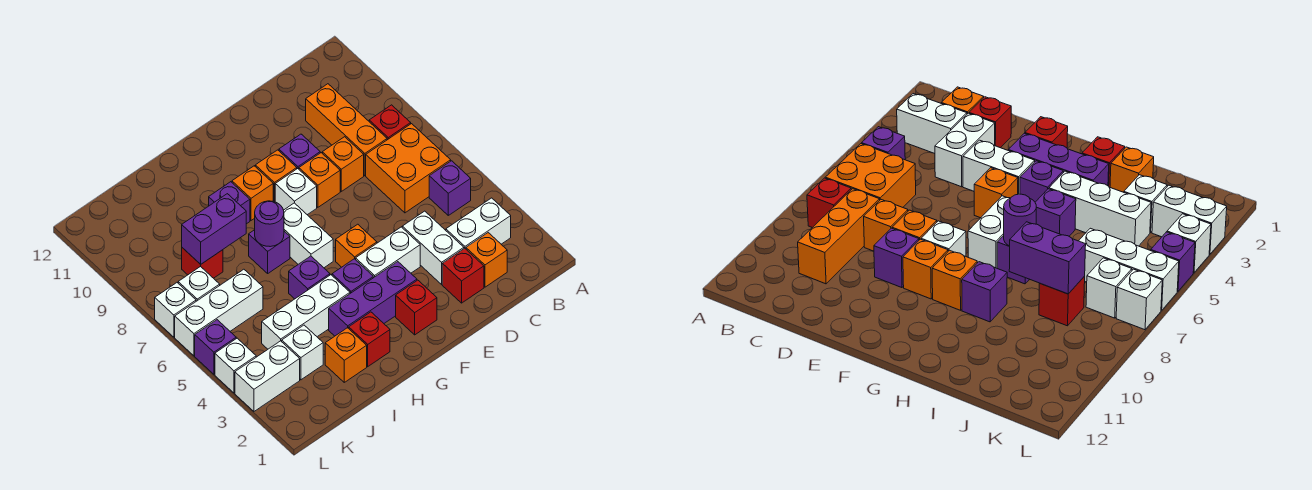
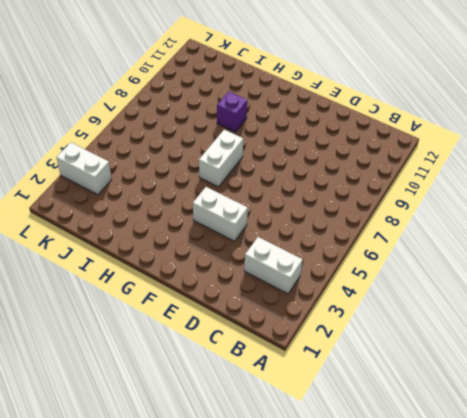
none -> purple 1x1 brick [429,161,471,215]
none -> orange 2x2 brick [366,124,451,213]
none -> red 1x1 brick [369,105,411,140]
none -> orange 1x1 brick [466,233,507,287]

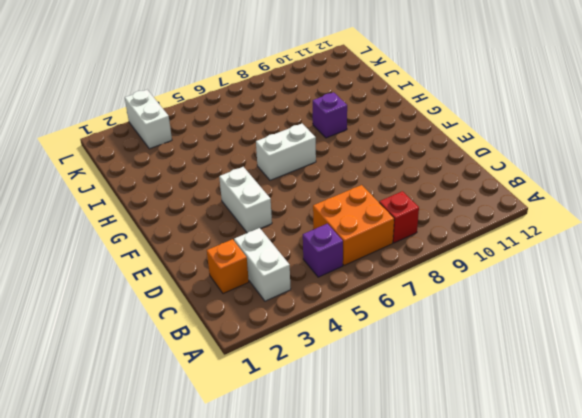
none -> orange 1x3 brick [306,84,387,176]
none -> red 1x1 brick [442,248,484,303]
none -> white 1x2 brick [402,211,464,284]
none -> orange 1x1 brick [322,137,364,191]

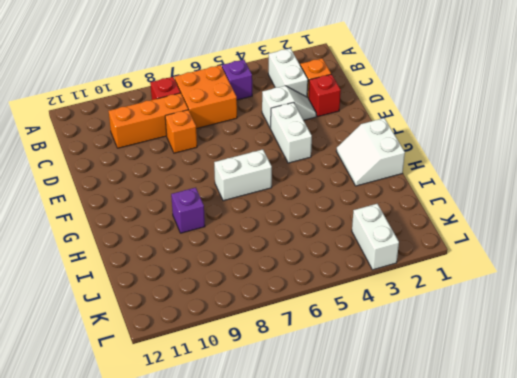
white 1x2 slope [262,86,316,128] -> white 1x2 brick [402,211,464,284]
white 2x2 slope [336,118,405,186] -> red 1x1 brick [349,312,390,367]
none -> orange 1x1 brick [299,153,340,207]
none -> purple 1x1 brick [279,134,320,169]
none -> red 1x1 brick [396,280,437,335]
none -> purple 1x3 brick [329,262,417,336]

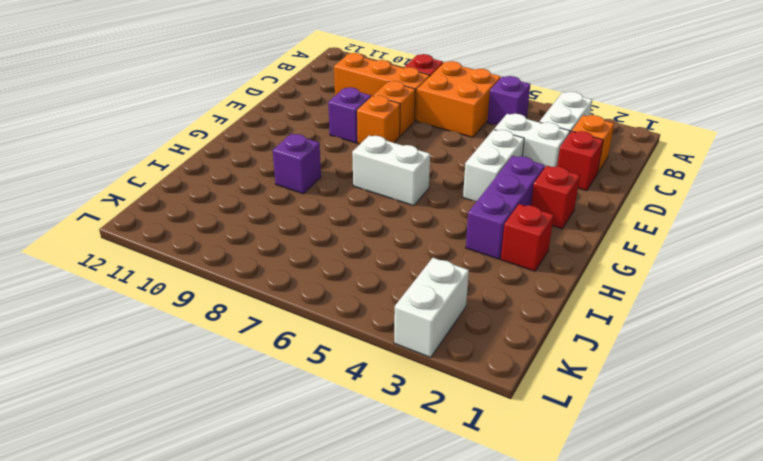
none -> orange 1x1 brick [336,224,377,267]
none -> white 1x1 brick [275,169,317,215]
none -> orange 1x1 brick [255,150,297,202]
none -> purple 1x1 brick [332,259,373,293]

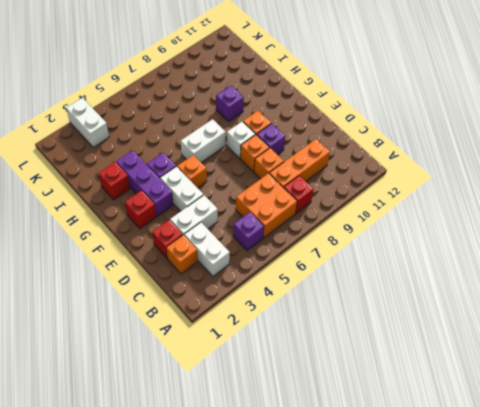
none -> orange 1x1 brick [232,166,273,220]
none -> white 1x3 brick [262,275,350,349]
none -> purple 1x1 brick [289,256,330,299]
none -> purple 1x1 brick [249,230,290,273]

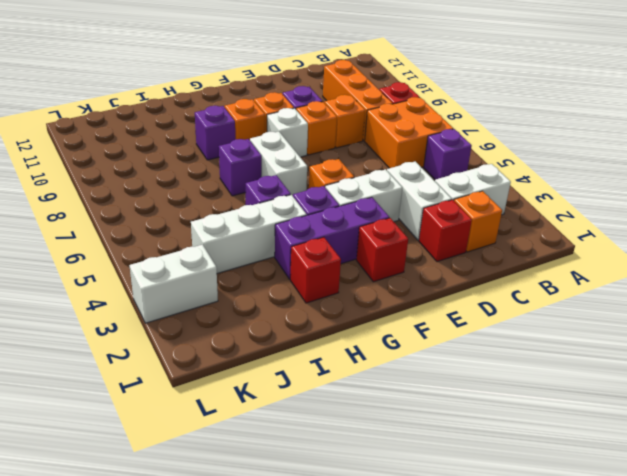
none -> orange 1x1 brick [325,328,367,382]
none -> white 1x1 brick [282,325,323,380]
none -> white 1x3 brick [175,269,263,356]
none -> red 1x1 brick [182,248,223,278]

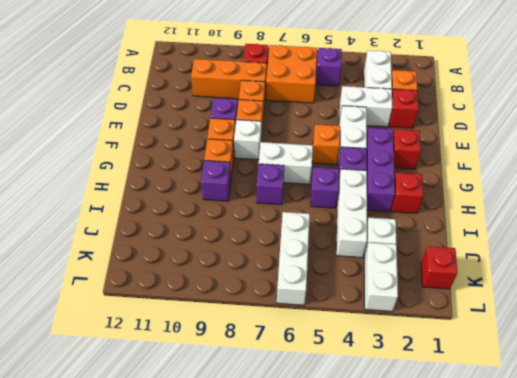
red 1x1 brick [421,246,457,289] -> red 1x1 brick moved to [182,248,223,278]
none -> orange 1x1 brick [325,328,367,382]
none -> white 1x1 brick [178,266,220,301]
none -> white 1x1 brick [215,338,256,393]
none -> purple 1x1 brick [195,320,236,374]

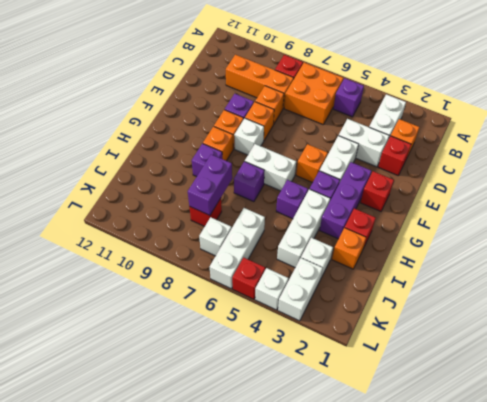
red 1x1 brick [232,258,265,299] -> purple 1x1 brick [195,320,236,374]
none -> white 1x1 brick [155,283,196,337]
none -> purple 1x1 round brick [255,201,284,247]

